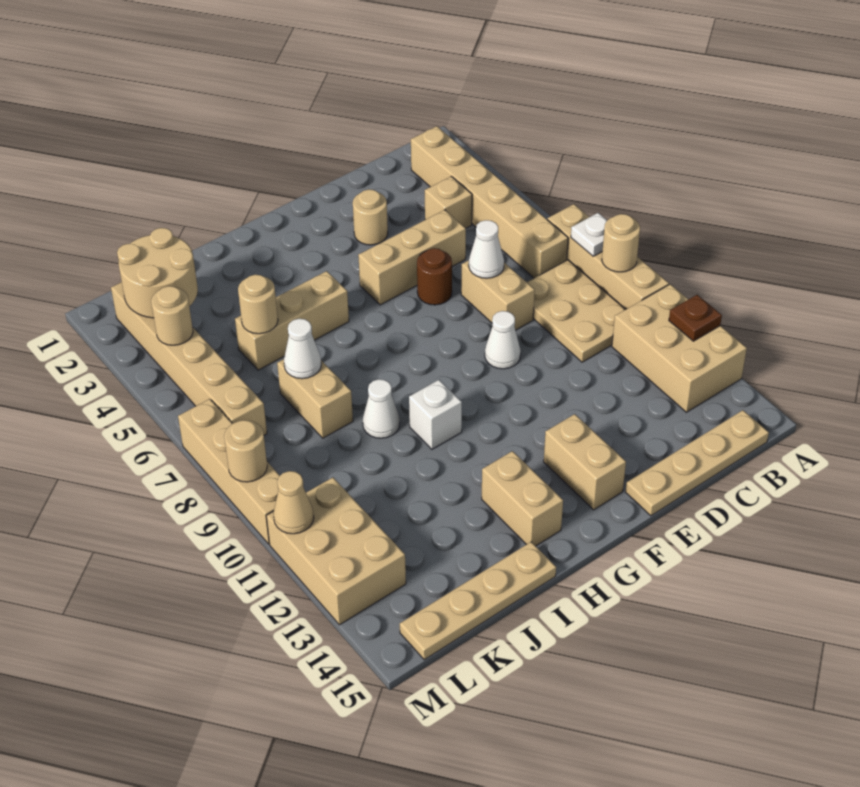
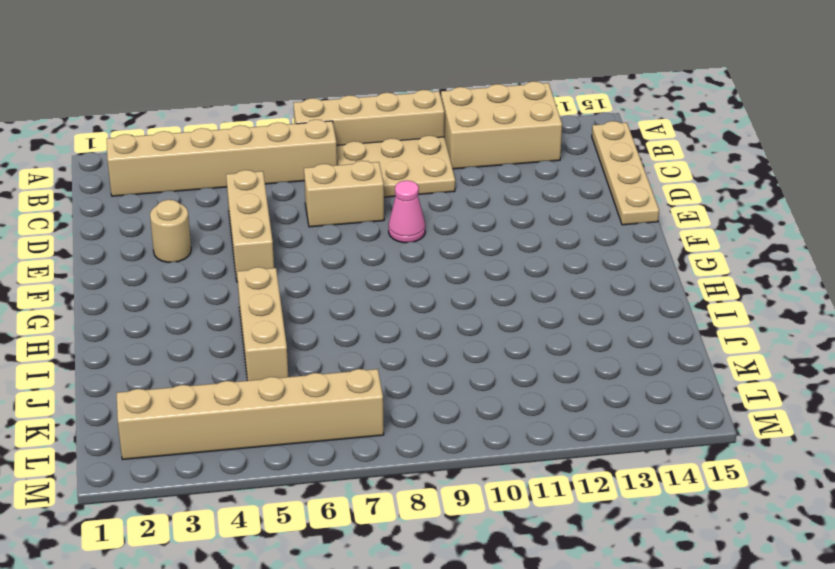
pink 1x1 cone [389,181,425,243] -> white 1x1 cone [485,311,521,369]
none -> tan 1x1 brick [425,176,472,228]
none -> brown 1x1 round brick [417,248,452,305]
none -> tan 1x2 brick [544,414,626,510]
none -> white 1x1 brick [409,380,462,449]

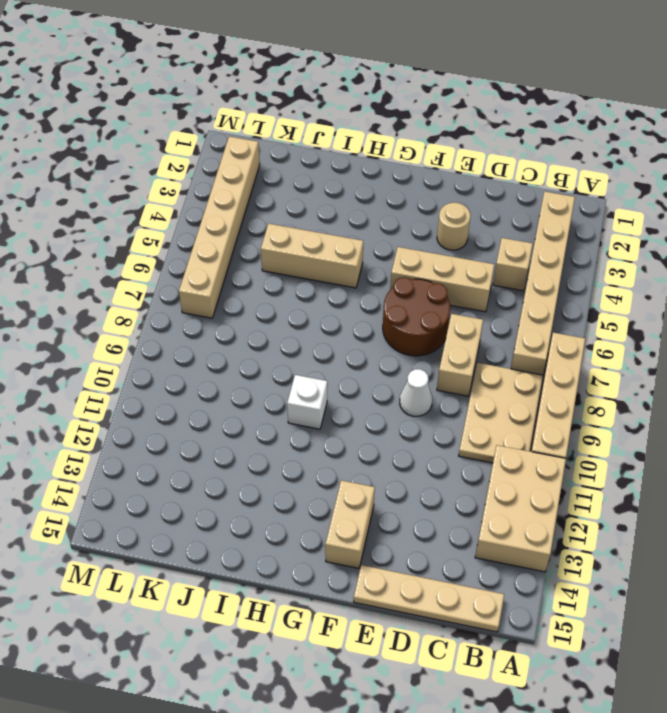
brown 2x2 round brick [383,277,450,356] -> brown 1x1 round brick [417,248,452,305]
none -> tan 1x2 brick [482,451,563,546]
none -> white 1x1 cone [363,379,400,438]
none -> tan 1x4 plate [400,542,556,660]
none -> tan 1x2 brick [277,359,353,438]

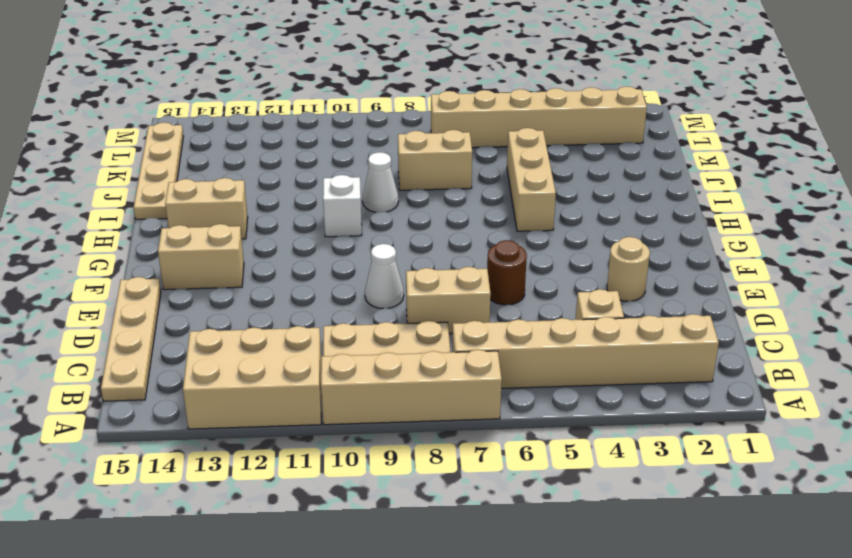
none -> tan 1x3 brick [358,210,466,305]
none -> tan 2x3 brick [266,477,406,625]
none -> tan 1x4 brick [178,399,280,544]
none -> white 1x1 plate [571,213,607,256]

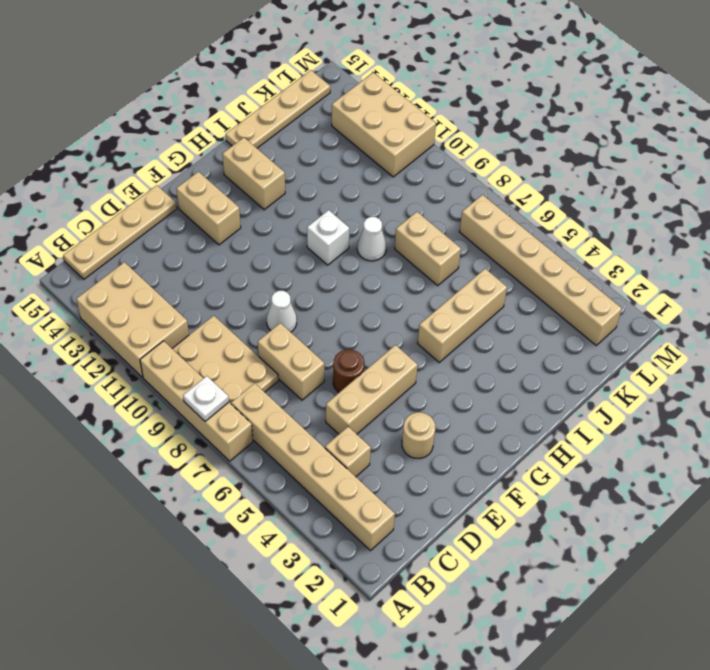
none -> tan 1x4 brick [178,399,280,544]
none -> tan 1x1 round brick [602,214,640,272]
none -> brown 1x1 plate [669,295,722,341]
none -> white 1x1 cone [469,220,504,278]

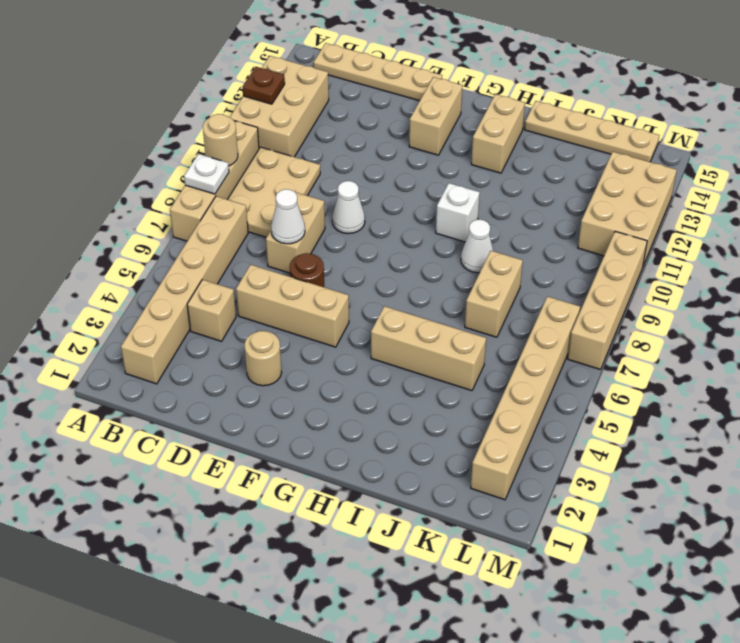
none -> tan 1x1 round brick [238,275,278,334]
none -> white 1x1 cone [284,319,321,379]
none -> tan 2x2 round brick [117,228,198,318]
none -> tan 1x1 round brick [151,286,193,345]

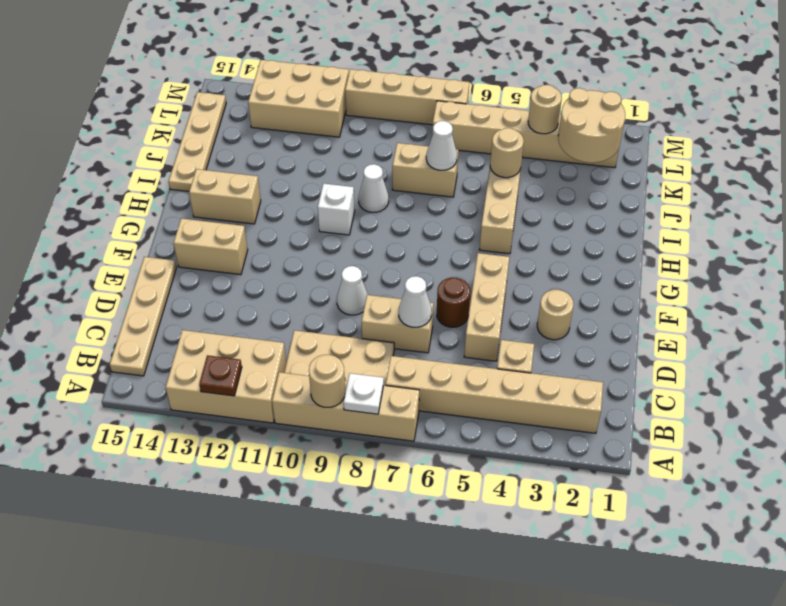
none -> tan 1x1 round brick [224,420,267,482]
none -> tan 1x1 cone [273,471,314,534]

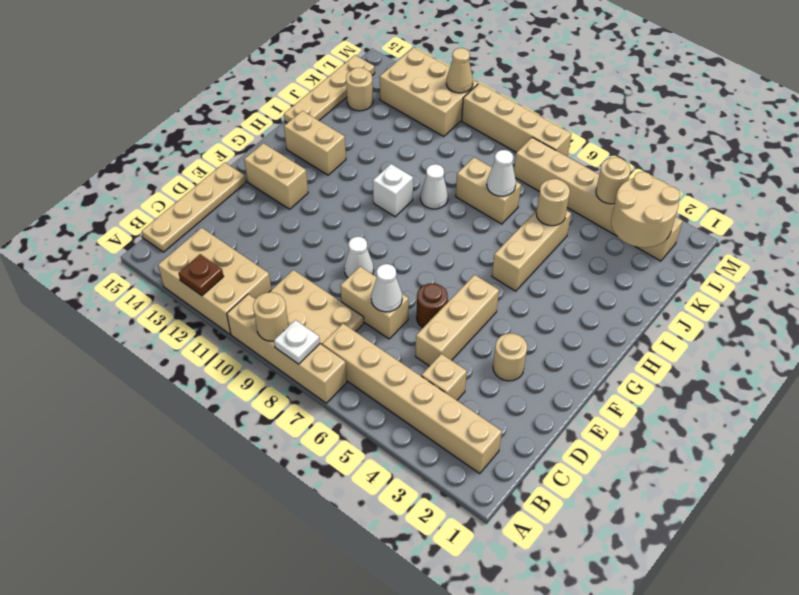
tan 1x1 round brick [346,67,373,111] -> tan 1x1 round brick moved to [224,420,267,482]

